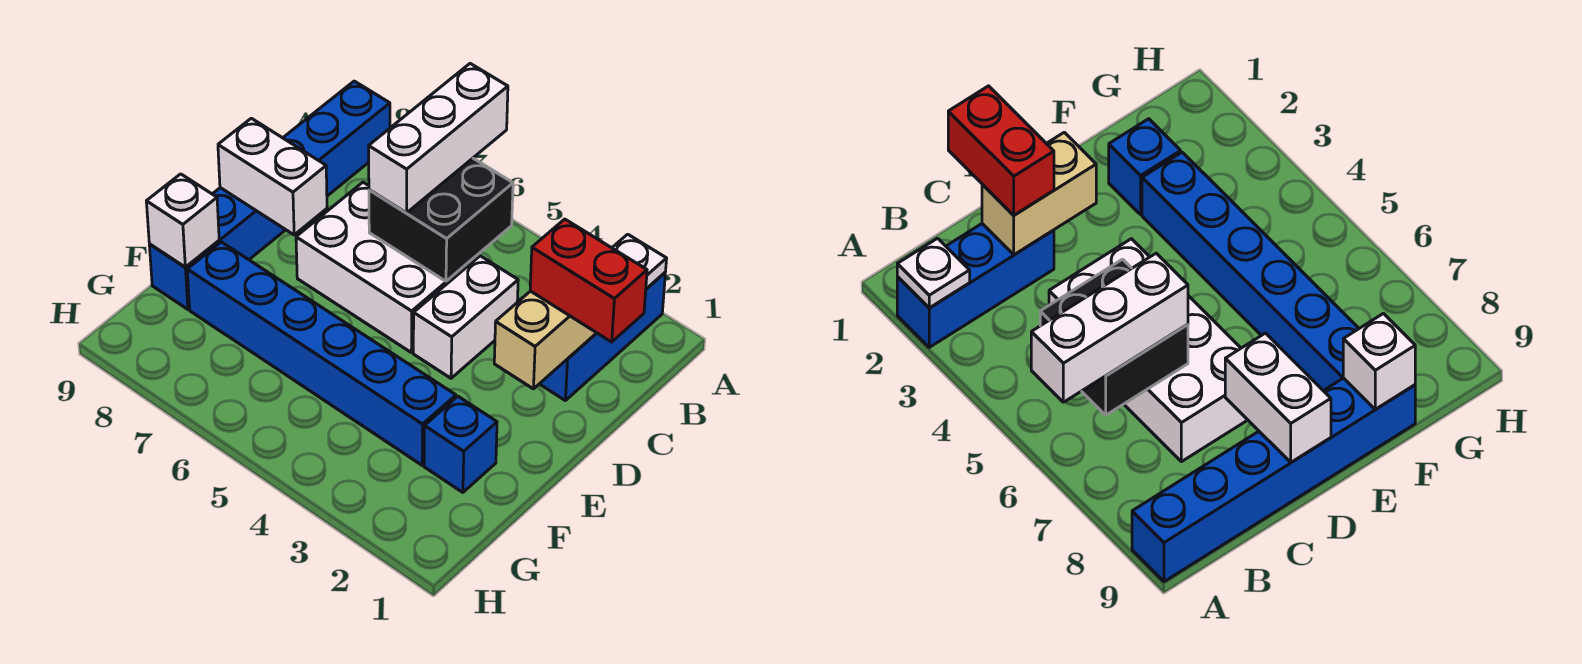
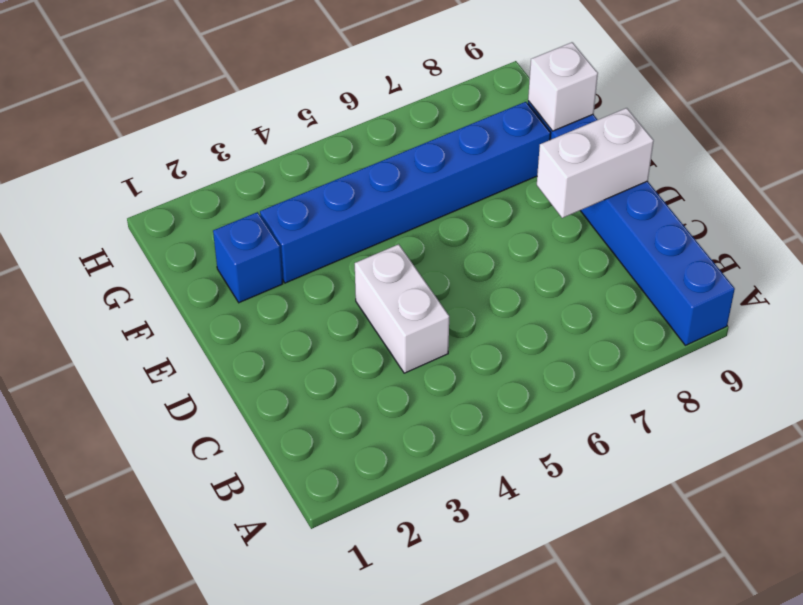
none -> blue 1x3 brick [540,273,665,400]
none -> white 2x3 brick [296,182,478,353]
none -> white 1x1 plate [612,234,667,289]

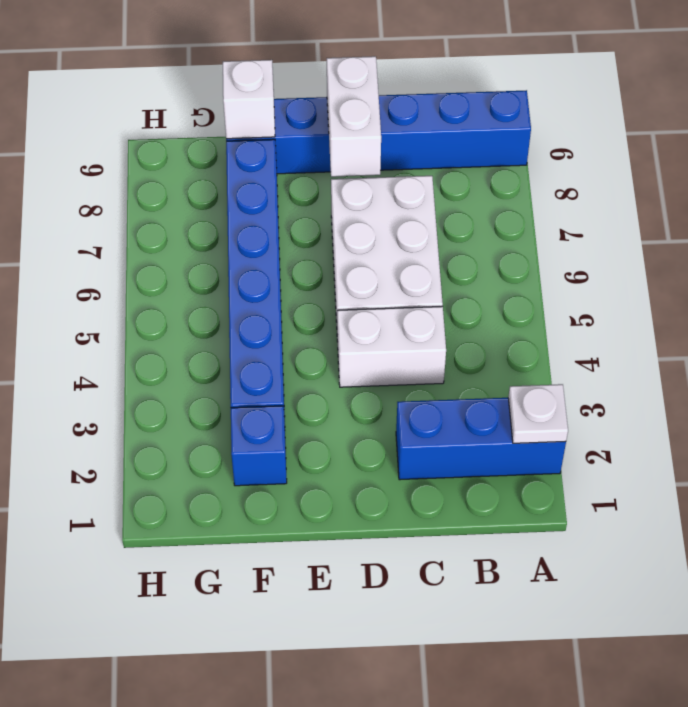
none -> black 2x2 brick [369,158,513,281]
none -> tan 1x2 brick [494,291,596,389]
none -> white 1x3 brick [369,64,508,213]

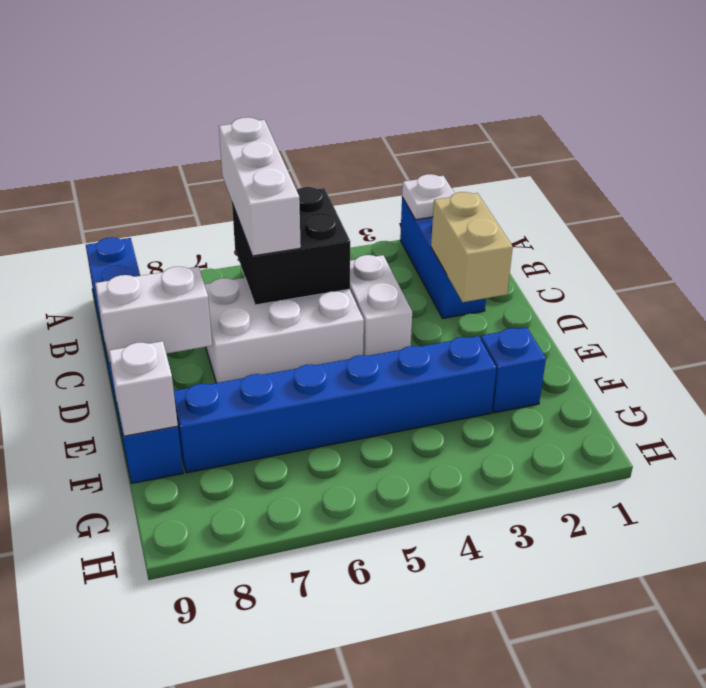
none -> red 1x2 brick [530,219,647,342]

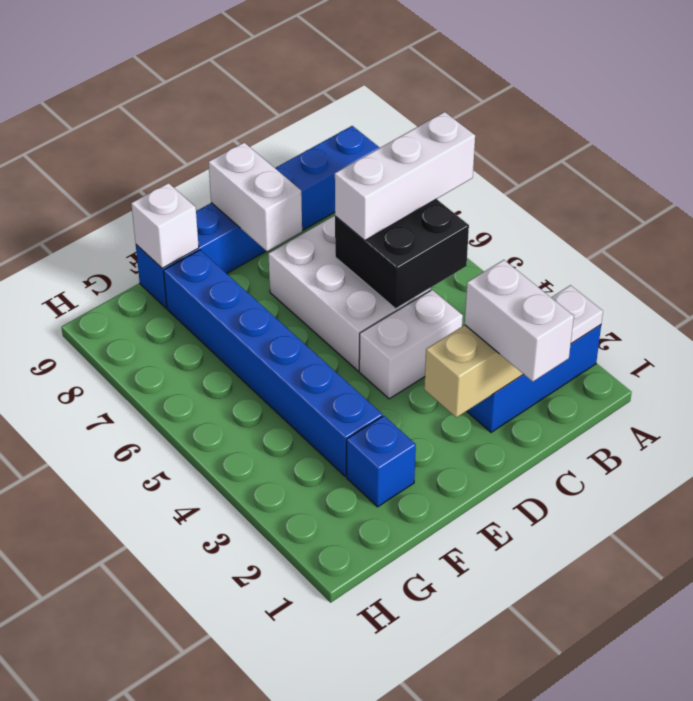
white 1x2 brick [465,260,574,382] -> red 1x2 brick [530,219,647,342]

